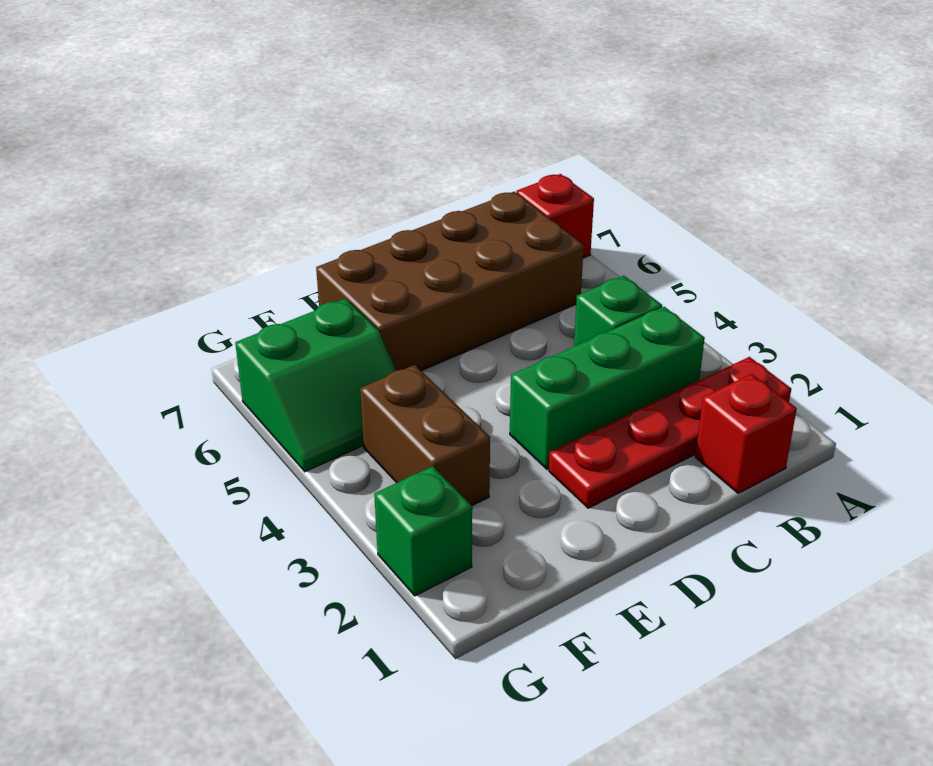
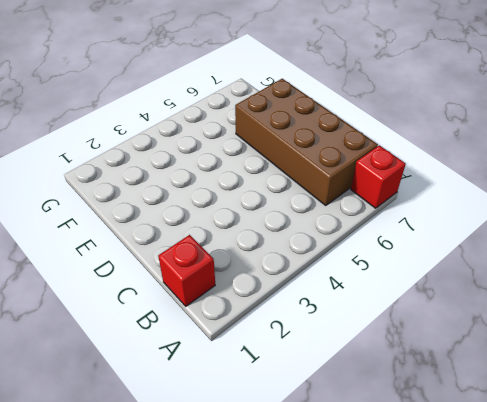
none -> red 1x4 plate [549,357,791,508]
none -> green 1x3 brick [510,307,705,469]

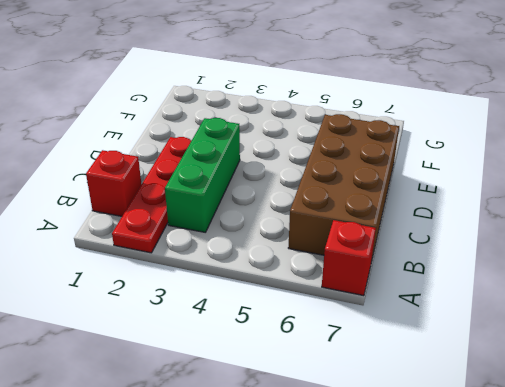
none -> green 1x1 brick [574,276,662,346]
none -> brown 1x2 brick [360,365,490,506]

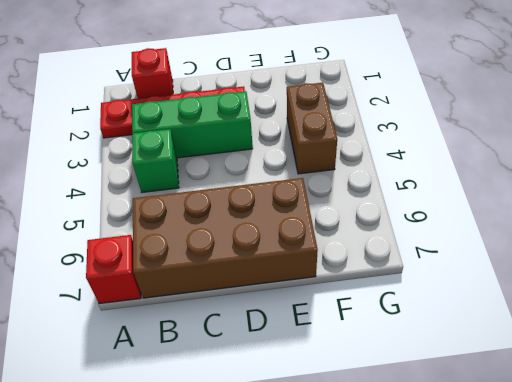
none -> green 2x2 slope [235,299,396,472]
none -> green 1x1 brick [374,466,472,596]

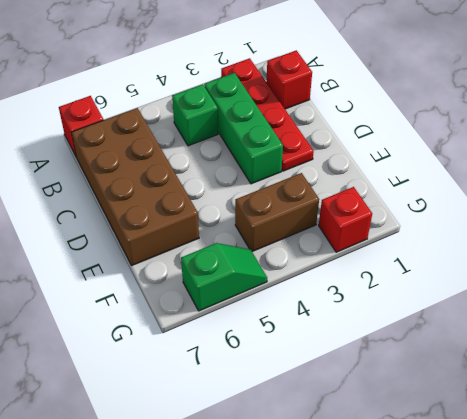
red 1x1 brick [319,187,372,252] -> green 1x1 brick [374,466,472,596]
green 1x2 slope [181,243,267,311] -> green 2x2 slope [235,299,396,472]

